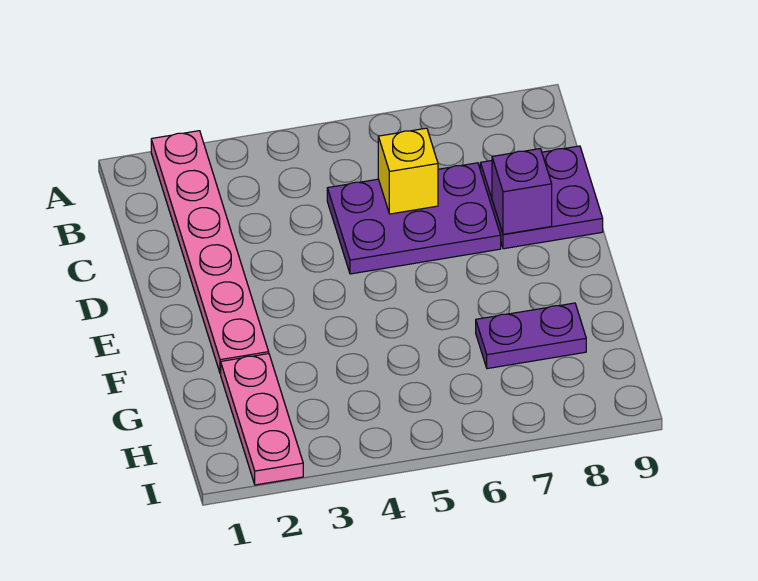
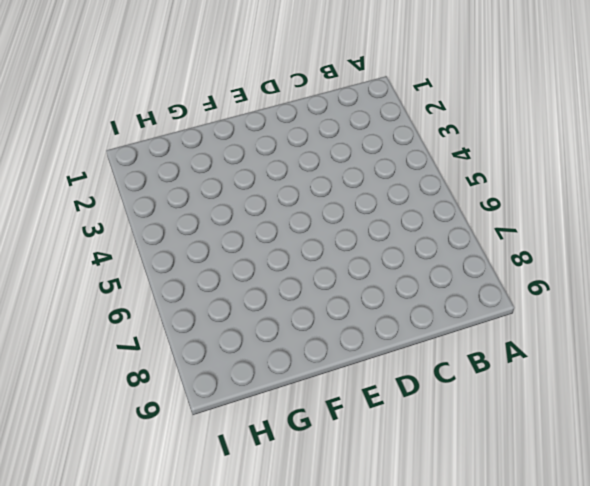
none -> pink 1x6 plate [151,131,269,374]
none -> purple 2x3 plate [327,163,501,274]

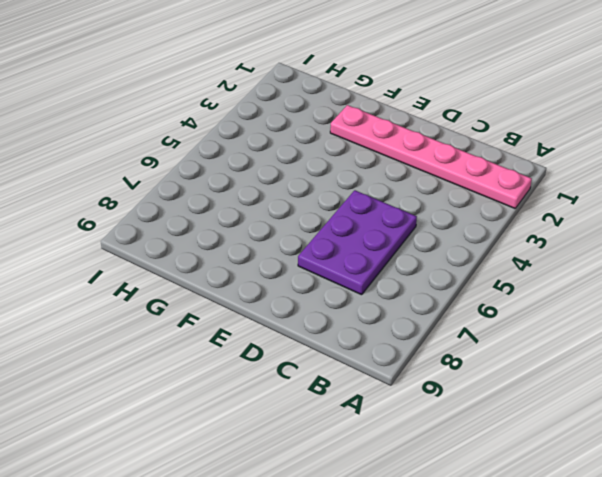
none -> purple 2x2 plate [480,146,603,249]
none -> pink 1x3 plate [221,354,303,485]

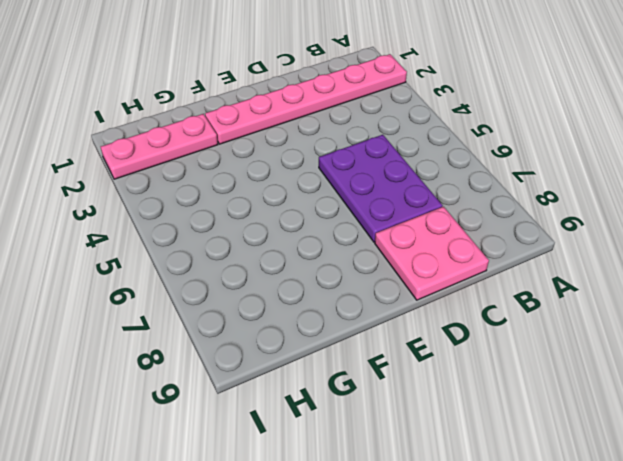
pink 2x2 plate [375,207,489,300] -> purple 2x2 plate [480,146,603,249]
none -> purple 1x2 plate [476,303,586,369]
none -> yellow 1x1 brick [378,128,438,214]

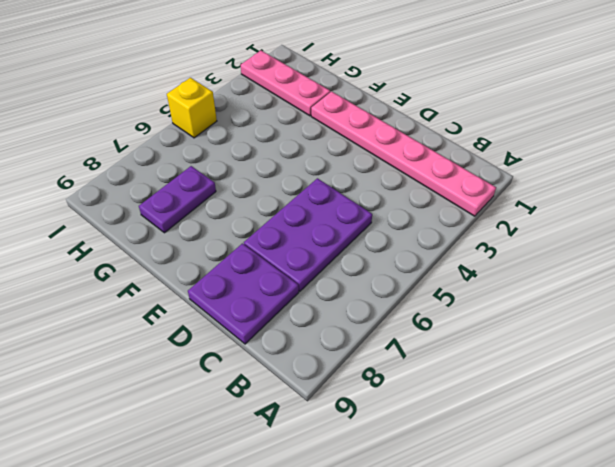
yellow 1x1 brick [167,78,217,138] -> yellow 1x1 brick moved to [378,128,438,214]
none -> purple 1x1 brick [492,149,552,234]

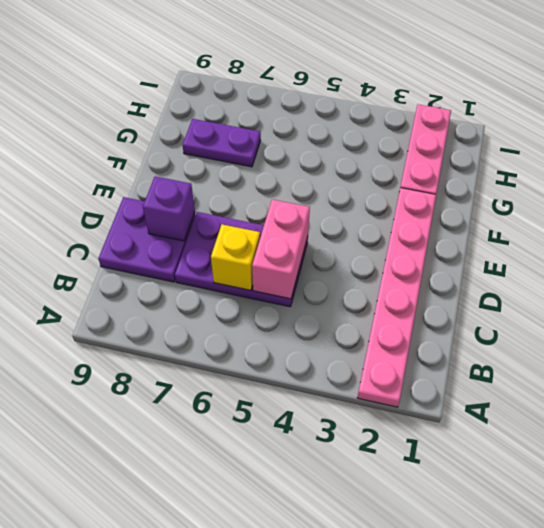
pink 1x2 brick [252,199,310,299] -> none

